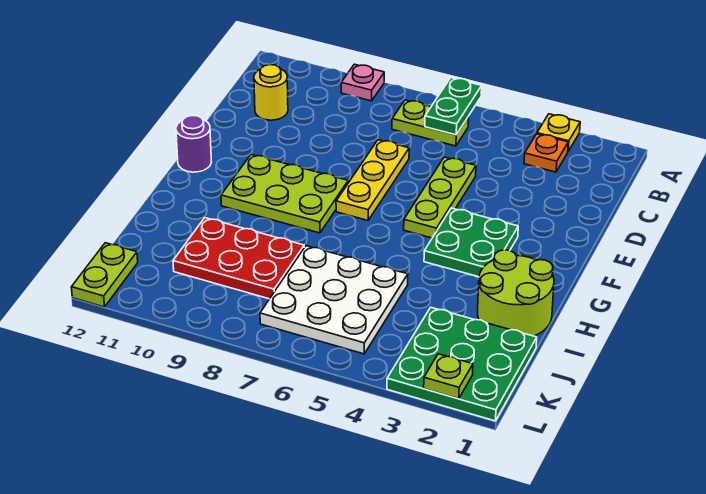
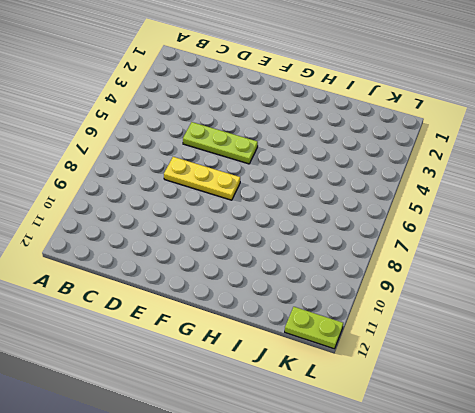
none -> yellow 1x1 plate [537,114,580,151]
none -> pink 1x1 plate [341,64,384,101]
none -> orange 1x1 plate [524,134,568,172]

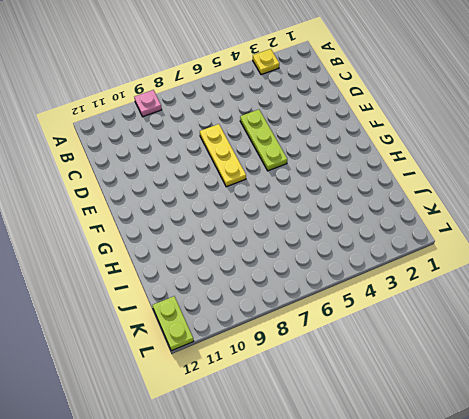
none -> orange 1x1 plate [524,134,568,172]
none -> lime 1x2 plate [392,100,469,146]
none -> yellow 1x1 round brick [254,65,288,120]

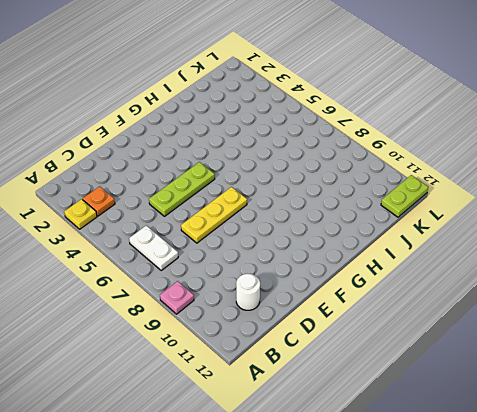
white 1x2 plate [129,226,178,270] -> lime 1x2 plate [392,100,469,146]
white 1x1 round brick [236,274,260,310] -> yellow 1x1 round brick [254,65,288,120]
none -> green 2x2 plate [424,208,518,277]
none -> lime 2x3 plate [221,154,348,233]
none -> purple 1x1 round brick [176,116,212,172]

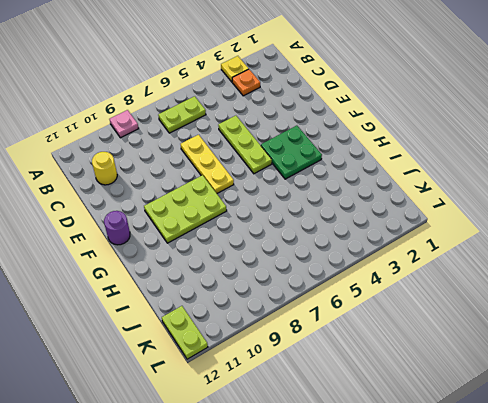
none -> lime 2x2 round brick [478,250,554,336]
none -> white 3x3 plate [260,246,408,354]
none -> red 2x3 plate [173,218,304,299]

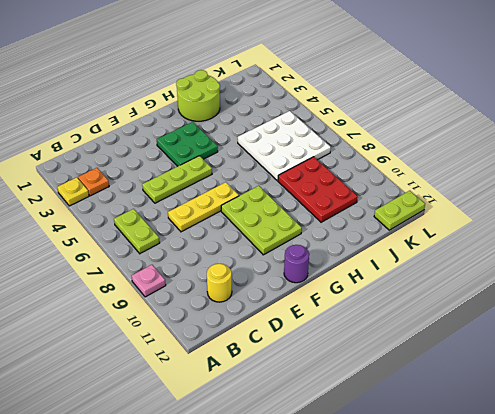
none -> green 3x3 plate [387,307,537,421]
none -> green 1x2 plate [425,78,482,135]
none -> lime 1x1 plate [424,354,473,399]

